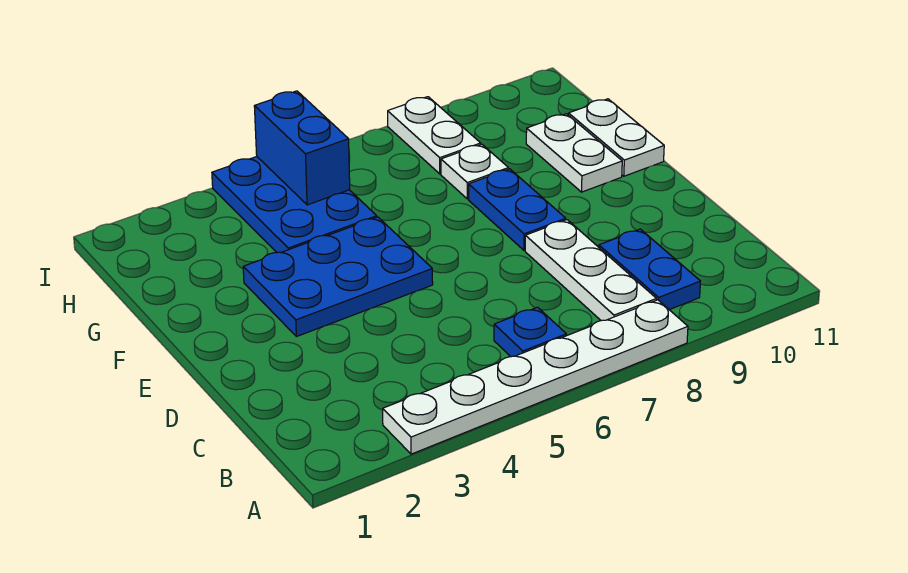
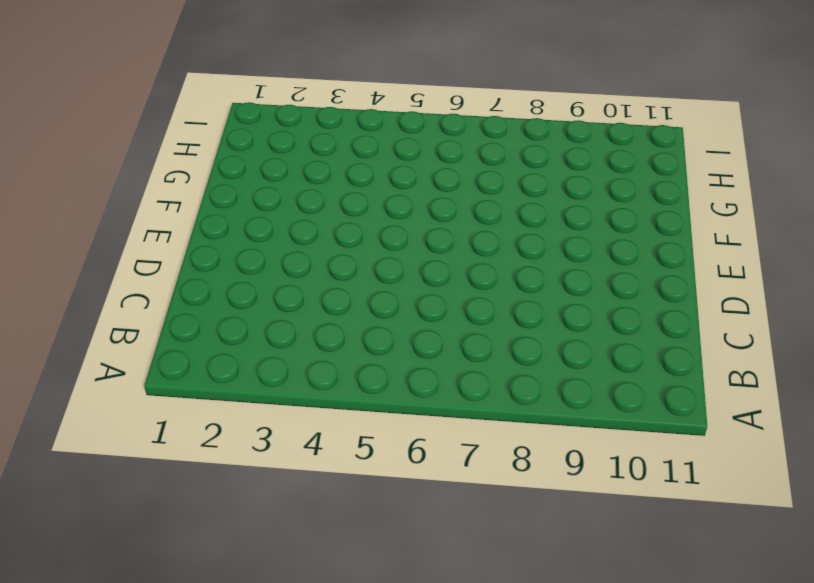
none -> white 1x6 plate [383,300,688,454]
none -> blue 1x1 plate [494,307,566,357]
none -> white 1x3 plate [525,220,656,321]

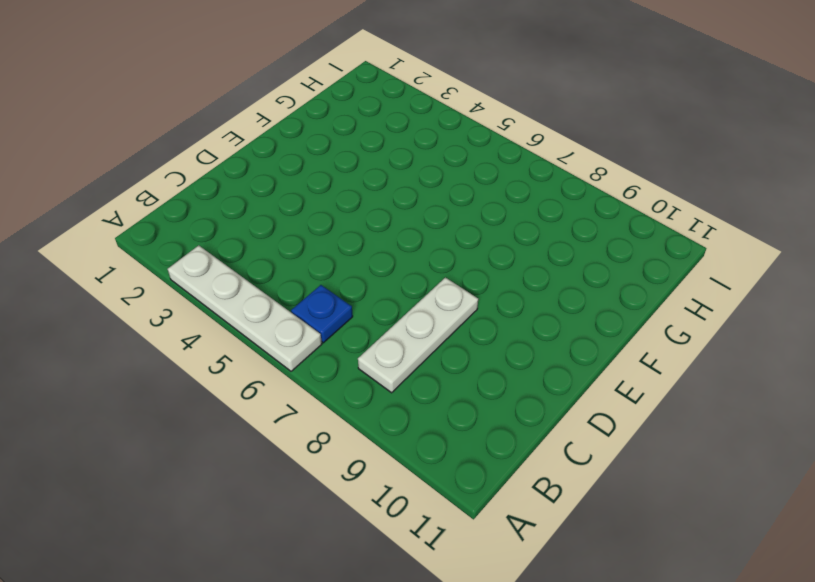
white 1x4 plate [168,245,322,371] -> white 1x6 plate [383,300,688,454]
none -> blue 1x2 plate [599,229,700,310]
none -> blue 2x3 plate [243,217,433,337]
none -> blue 1x2 plate [469,169,566,250]

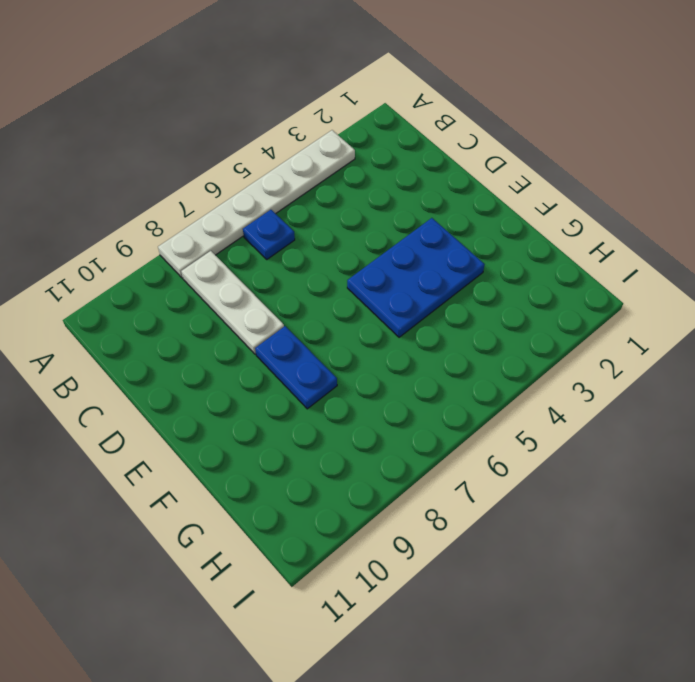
none -> blue 1x2 plate [599,229,700,310]
none -> white 1x2 plate [526,114,622,192]
none -> white 1x2 plate [569,99,664,176]

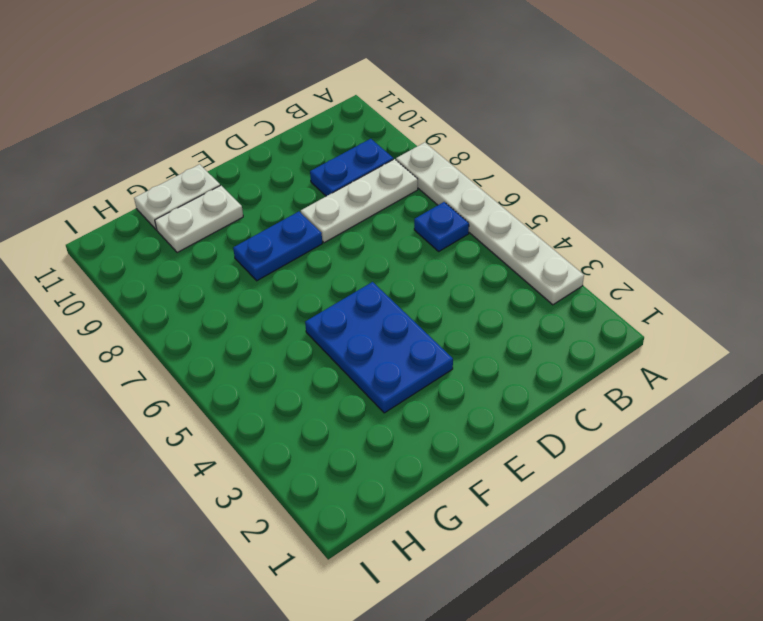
none -> blue 2x3 plate [212,157,377,253]
none -> white 1x1 plate [441,144,508,199]
none -> white 1x2 plate [388,97,481,174]

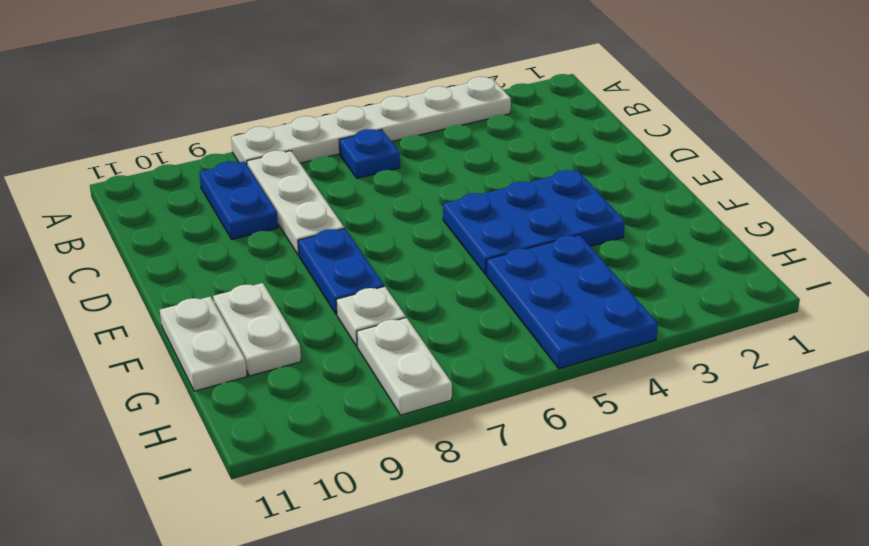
none -> blue 1x2 brick [254,91,350,205]

